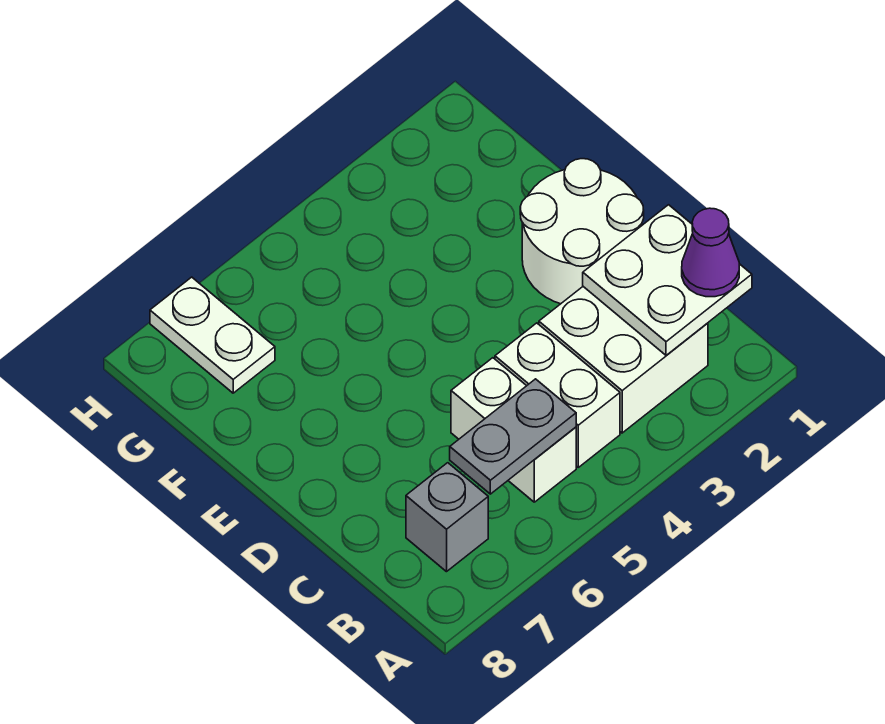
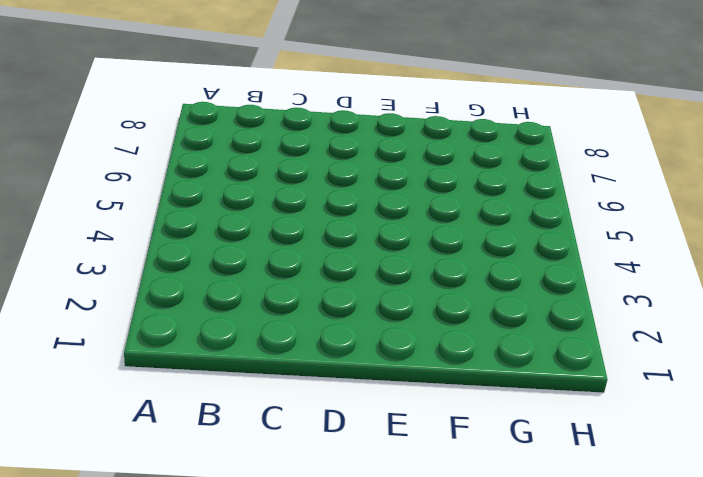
none -> white 2x2 brick [539,287,708,433]
none -> white 1x2 brick [495,323,620,467]

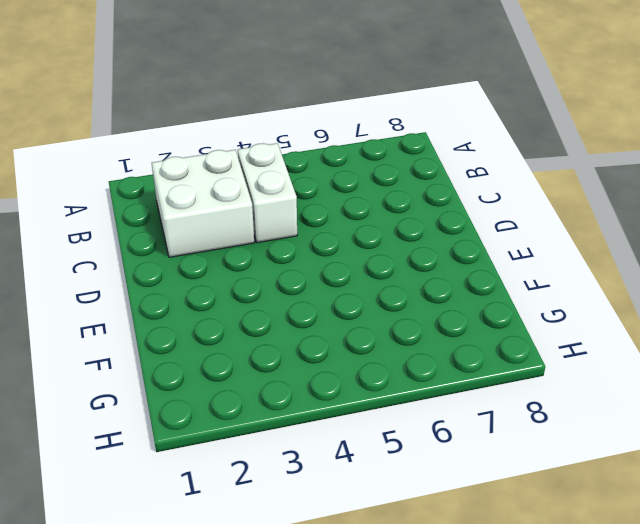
none -> white 1x2 brick [451,358,576,502]
none -> grey 1x1 brick [406,463,488,572]

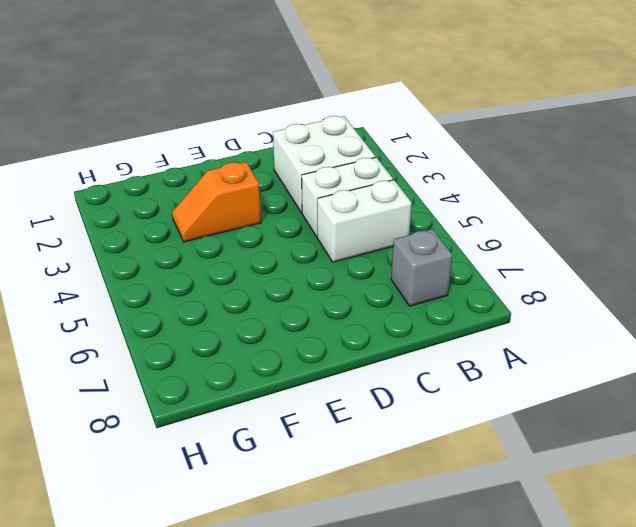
orange 1x2 slope [172,162,261,242] -> none
none -> white 2x2 round brick [520,159,644,304]
none -> white 1x2 plate [150,277,275,393]

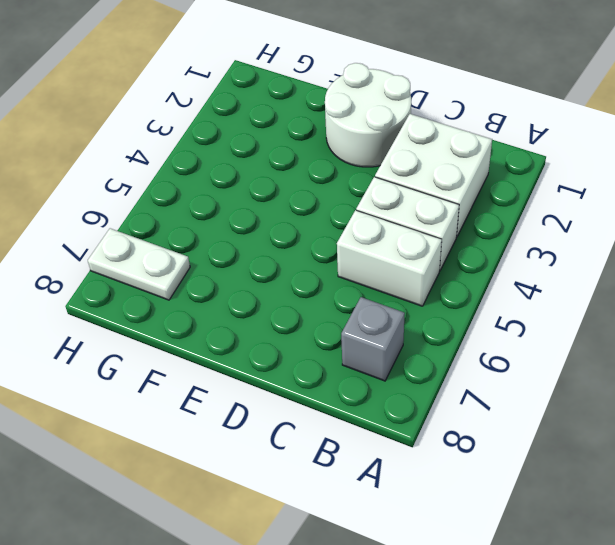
none -> white 2x2 plate [583,205,752,355]
none -> grey 1x2 plate [450,379,576,494]

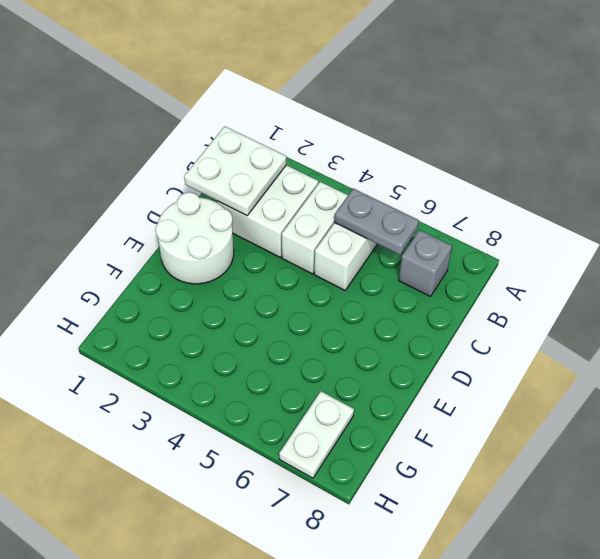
none -> purple 1x1 cone [682,208,739,297]

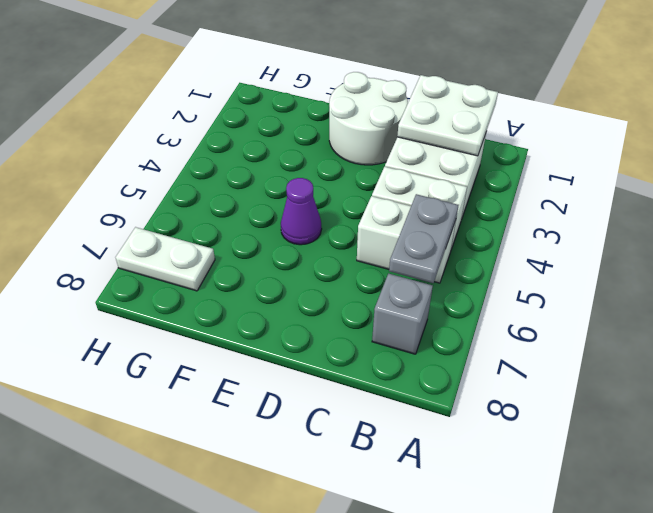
purple 1x1 cone [281,178,322,245] -> purple 1x1 cone moved to [682,208,739,297]

